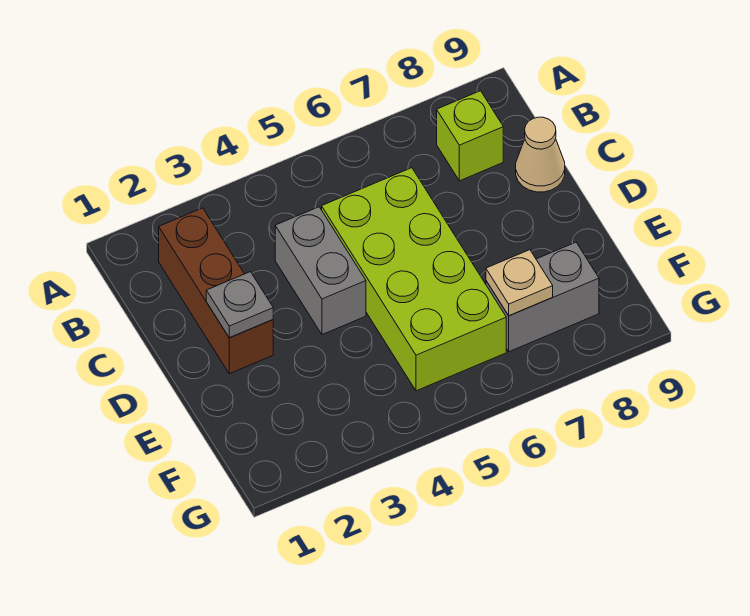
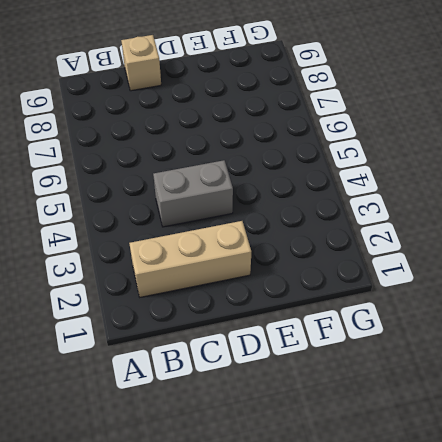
tan 1x3 brick [129,221,251,297] -> brown 1x3 brick [159,208,273,374]
tan 1x1 brick [121,35,161,91] -> tan 1x1 cone [516,117,565,192]
none -> lime 1x1 brick [437,91,503,181]
none -> lime 2x4 brick [322,168,506,391]

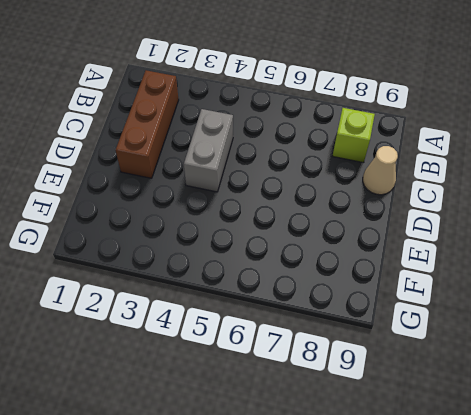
none -> lime 2x4 brick [322,168,506,391]
none -> grey 1x2 brick [486,242,599,352]

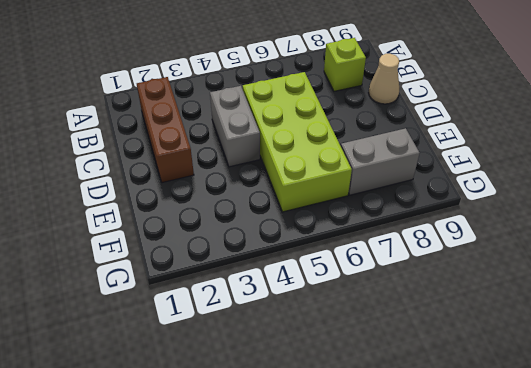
none -> grey 1x1 plate [206,272,273,338]
none -> tan 1x1 plate [486,250,553,316]

